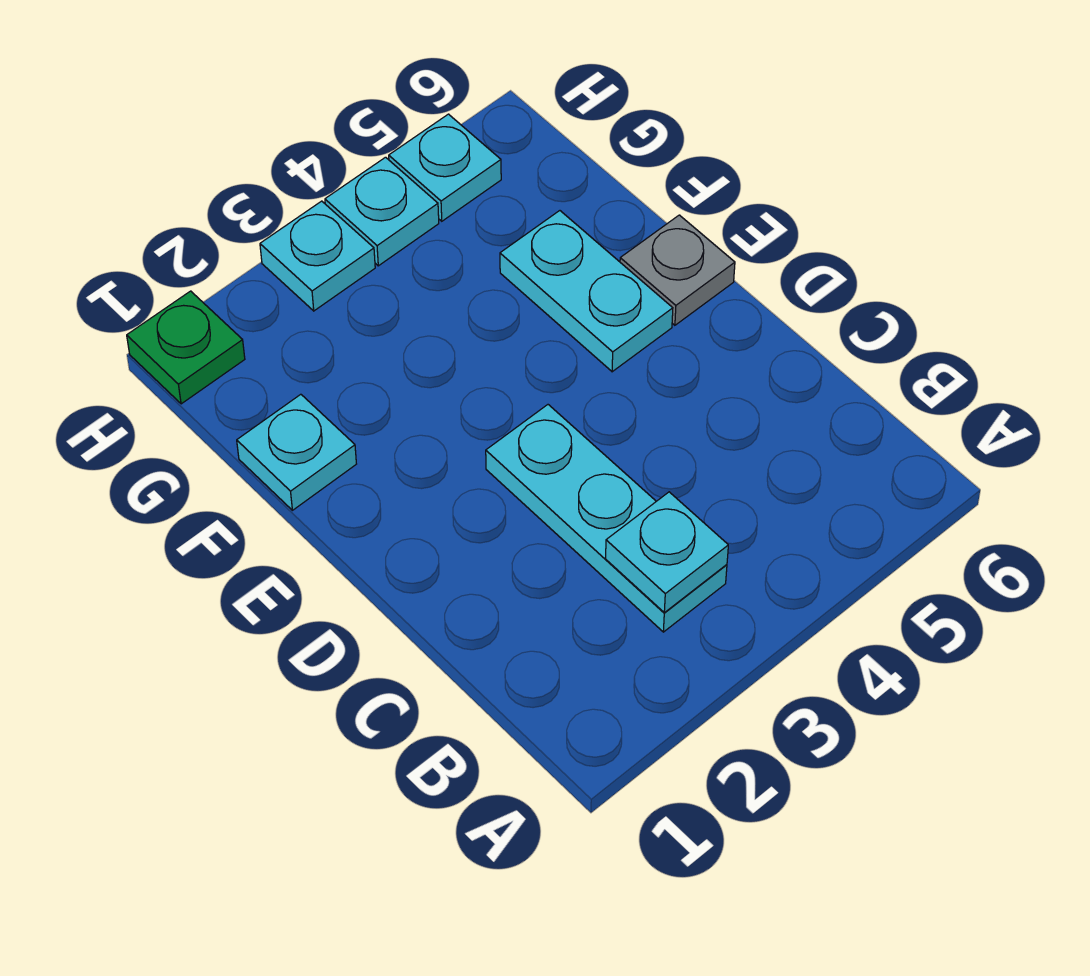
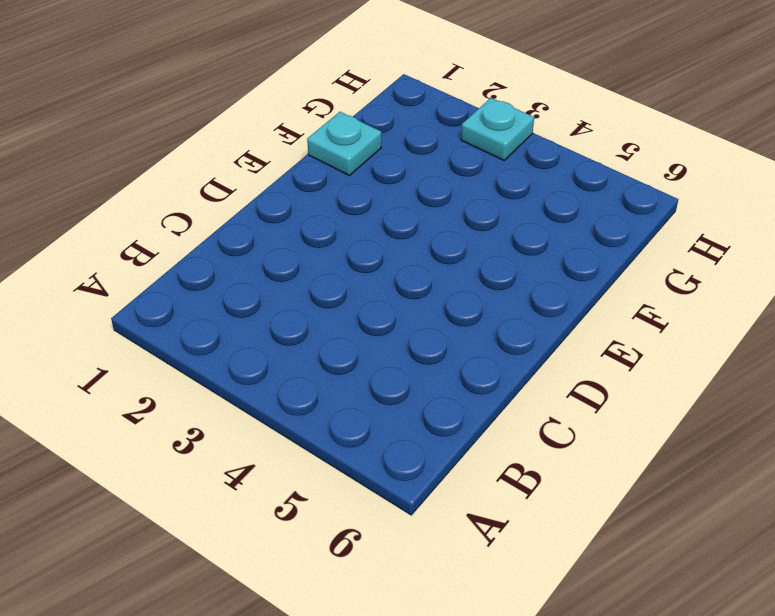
none -> cyan 1x3 plate [486,405,727,632]
none -> cyan 1x2 plate [500,211,673,372]

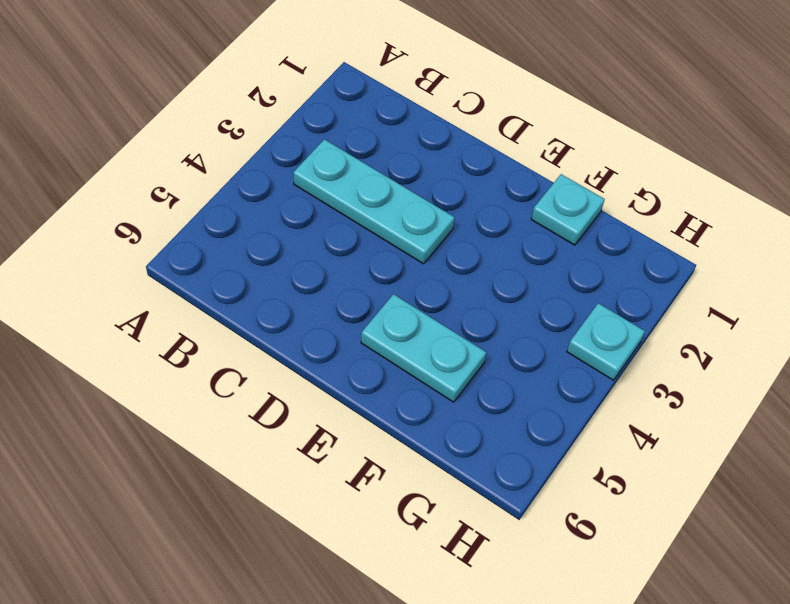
none -> grey 1x1 plate [620,215,735,325]
none -> green 1x1 plate [127,291,245,404]

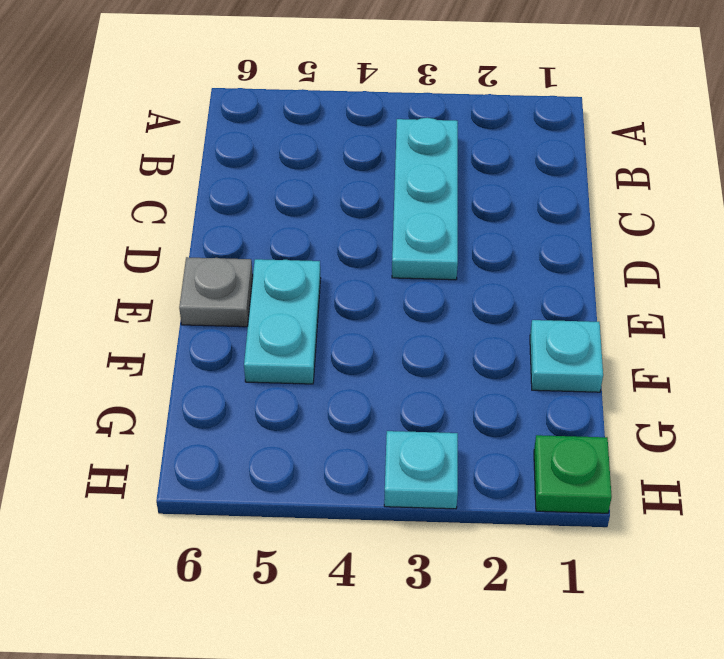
none -> cyan 1x1 plate [325,157,439,266]
none -> cyan 1x1 plate [389,114,501,221]

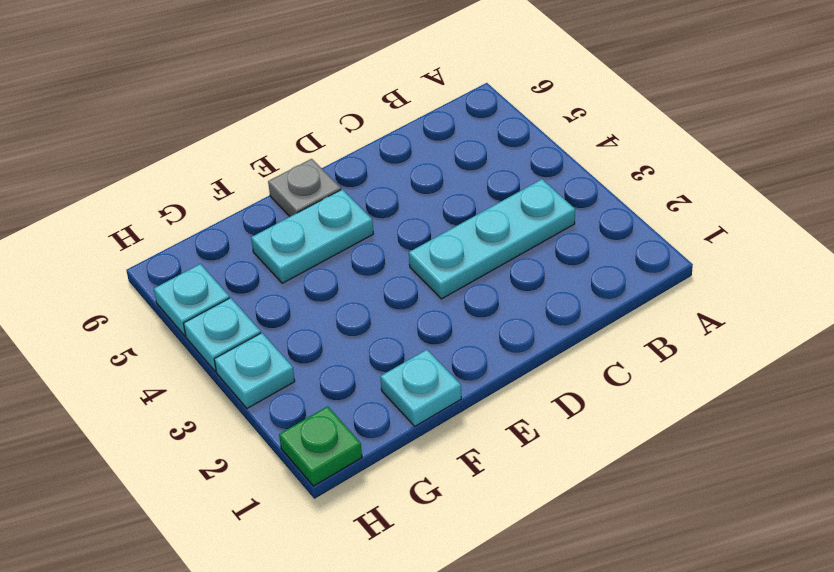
none -> cyan 1x1 plate [606,492,728,613]

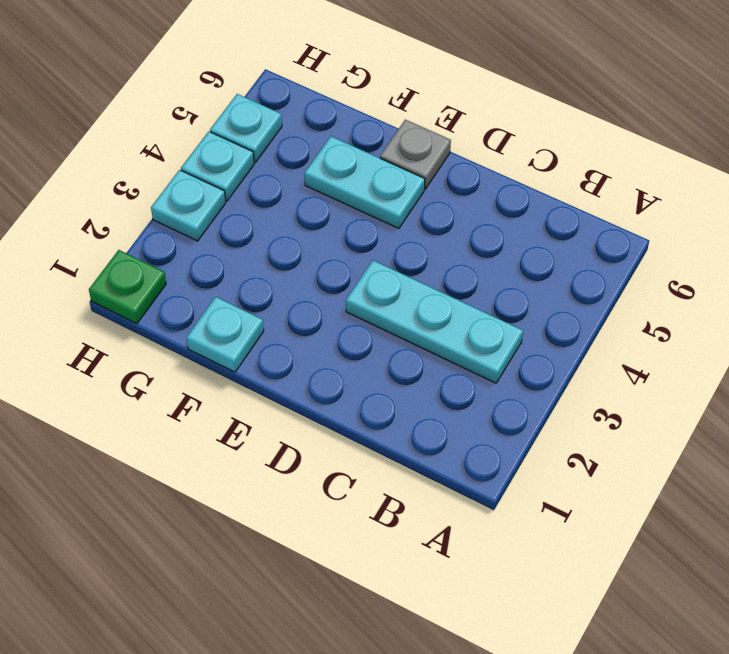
none -> cyan 1x1 plate [606,492,728,613]

